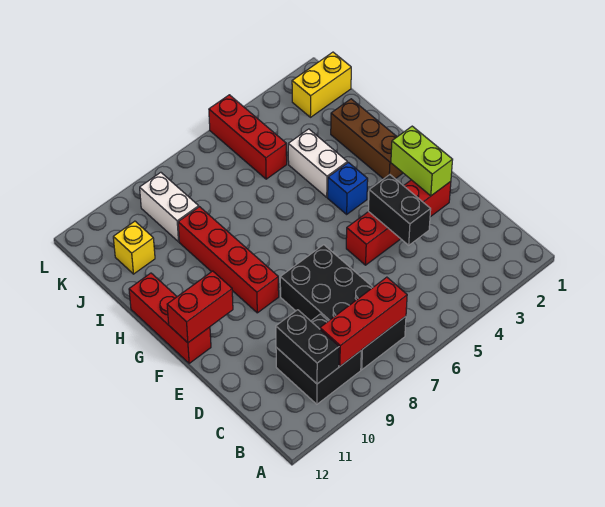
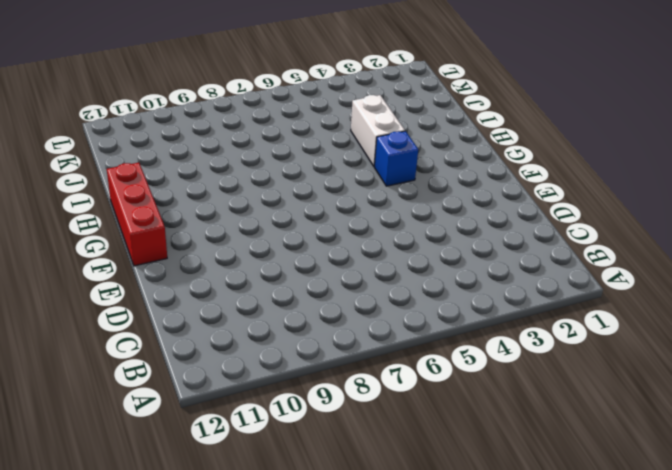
none -> black 2x4 brick [280,245,406,370]
none -> black 2x2 brick [276,314,361,404]
none -> red 1x4 brick [346,180,451,265]

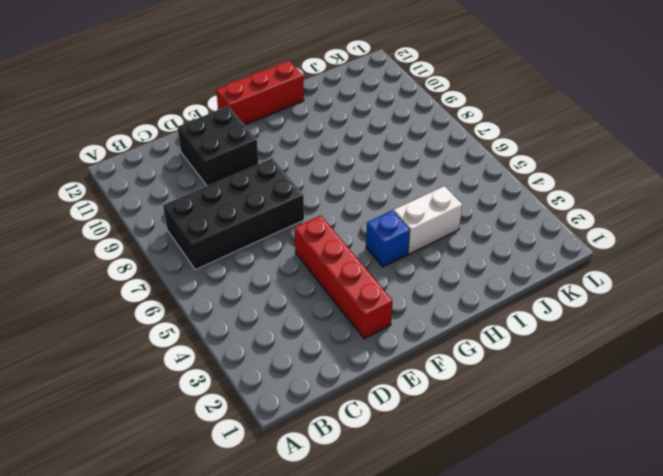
black 2x2 brick [177,106,258,185] -> black 2x2 brick moved to [276,314,361,404]
none -> red 1x4 brick [178,207,279,313]
none -> brown 1x3 brick [331,99,403,179]
none -> red 1x3 brick [209,95,287,179]

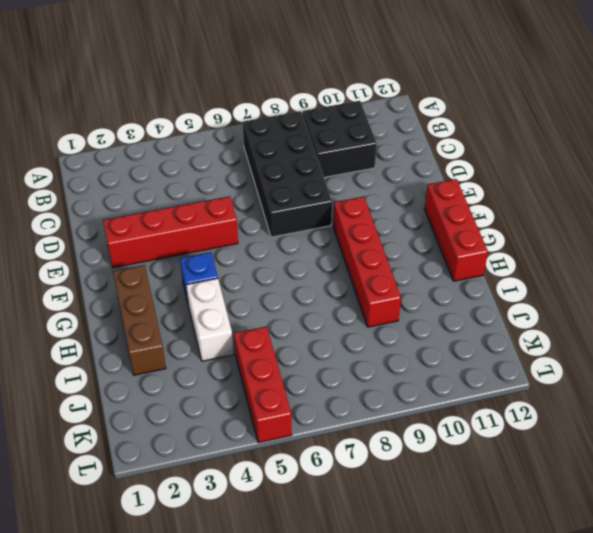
none -> white 1x2 brick [140,172,199,242]
none -> yellow 1x1 brick [113,221,155,274]
none -> yellow 1x2 brick [292,52,351,117]

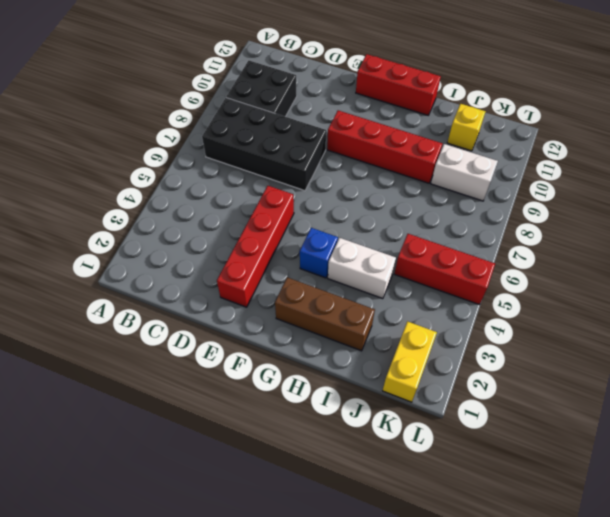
none -> red 1x3 brick [320,277,407,366]
none -> black 1x2 brick [276,310,339,384]
none -> black 1x2 brick [368,175,431,245]

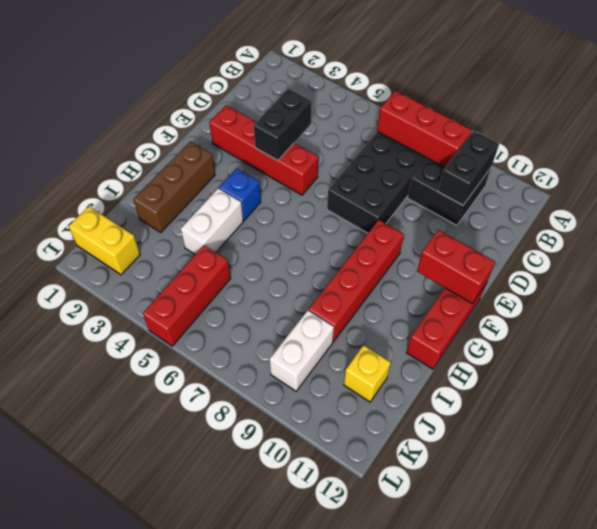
none -> lime 1x2 brick [391,126,453,196]

